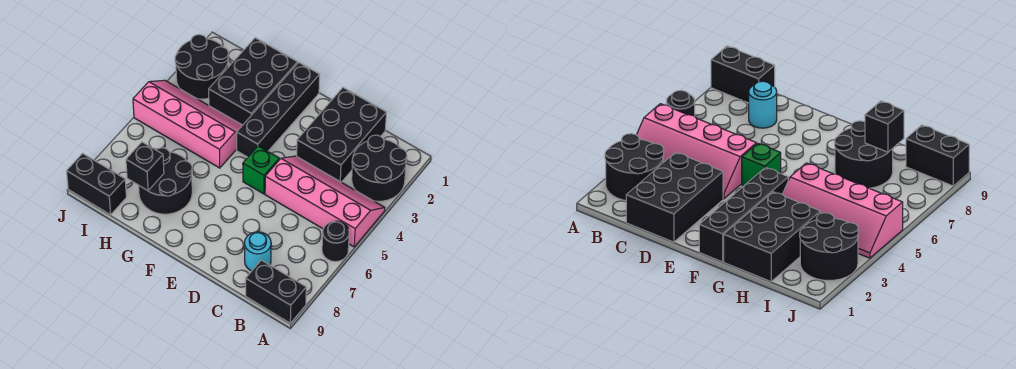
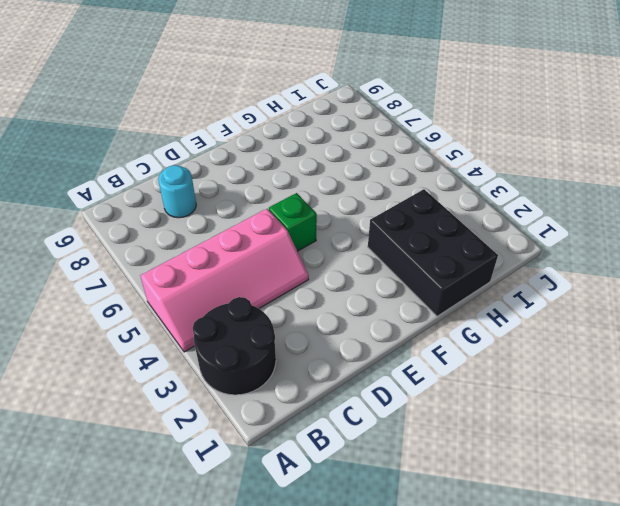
none -> black 1x1 round brick [322,221,349,262]
none -> black 1x2 brick [246,260,306,323]
none -> black 2x3 brick [297,88,387,182]

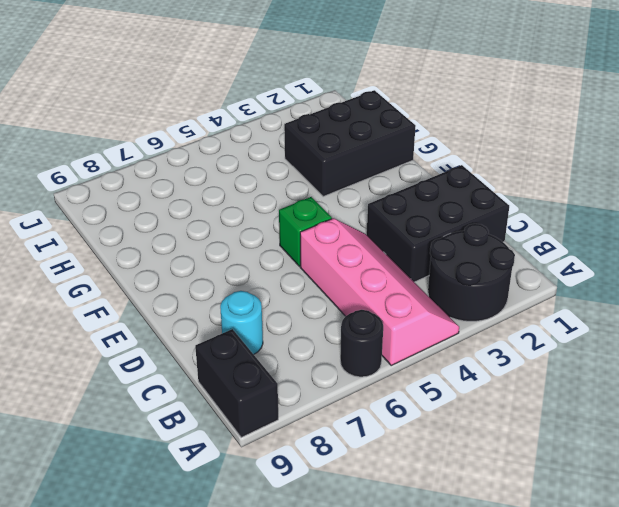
none -> black 1x4 brick [237,63,320,157]
none -> pink 2x4 slope [133,80,242,168]
none -> black 2x2 round brick [139,148,192,214]

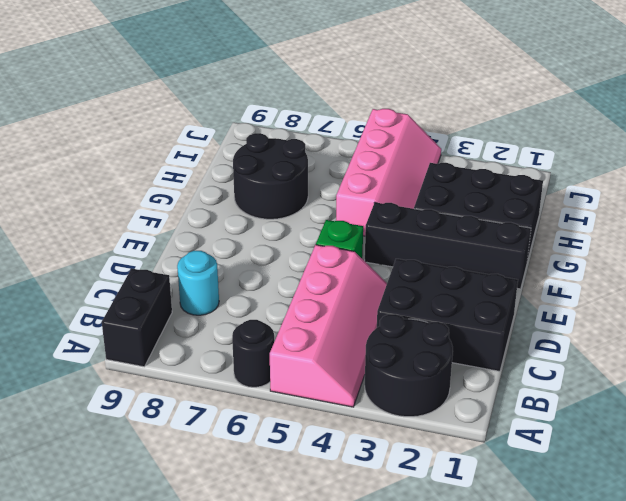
none -> black 2x2 round brick [175,34,229,99]
none -> black 1x2 brick [67,153,126,215]
none -> black 1x1 brick [126,142,164,191]

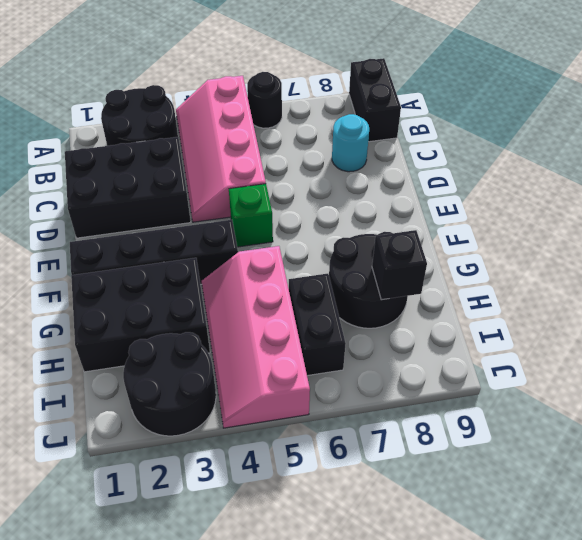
black 1x2 brick [289,274,346,376] -> black 1x2 brick moved to [67,153,126,215]

